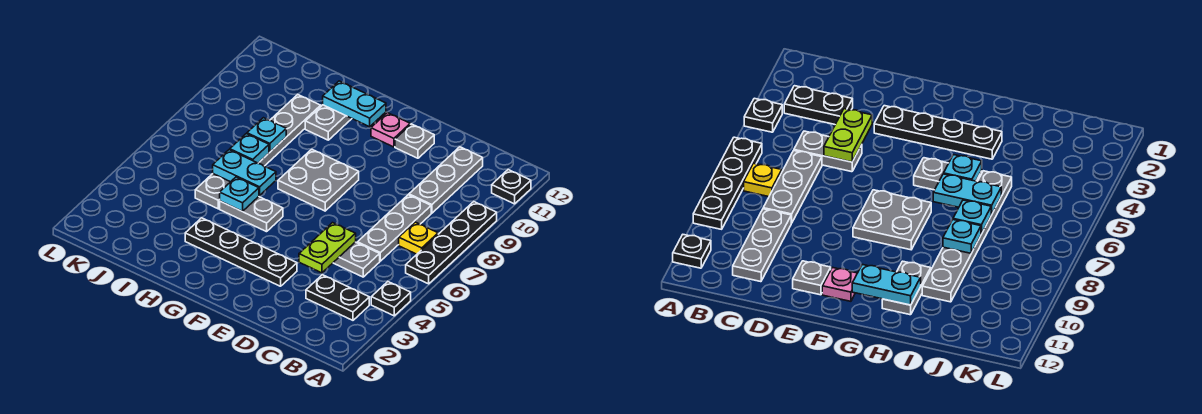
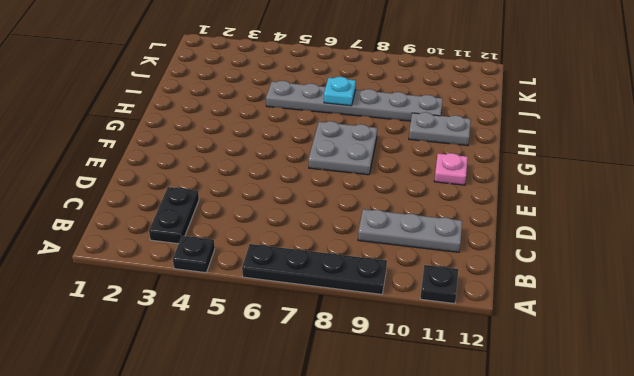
none -> yellow 1x1 plate [399,222,438,254]
none -> grey 1x2 plate [333,242,380,277]
none -> grey 1x3 plate [358,195,431,261]

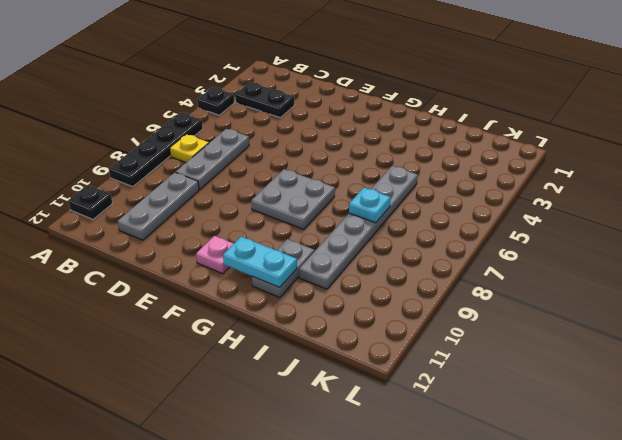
none -> grey 1x2 plate [333,242,380,277]
none -> black 1x4 plate [185,218,297,286]
none -> grey 1x1 plate [395,124,434,158]

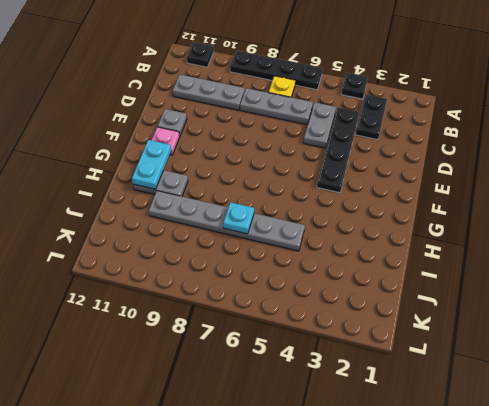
black 1x4 plate [317,107,359,193] -> black 1x4 plate moved to [185,218,297,286]
none -> grey 2x2 plate [278,149,359,211]
none -> grey 1x2 plate [220,197,283,232]
none -> lime 1x2 plate [299,223,356,273]

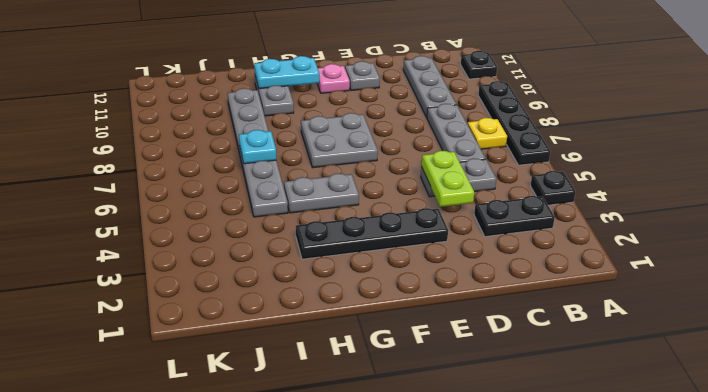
none -> cyan 1x1 plate [220,177,259,212]
none -> cyan 1x2 plate [213,150,276,195]
none -> cyan 1x1 plate [247,118,286,152]

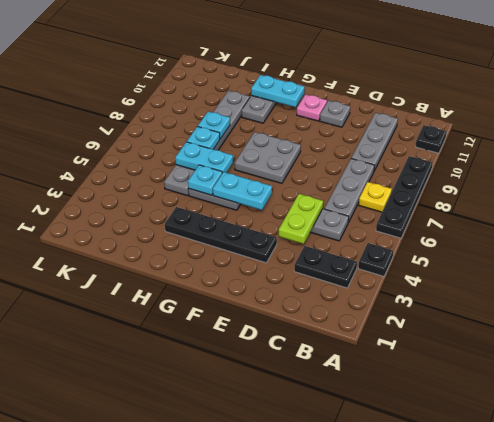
cyan 1x2 plate [213,172,272,210] -> none

